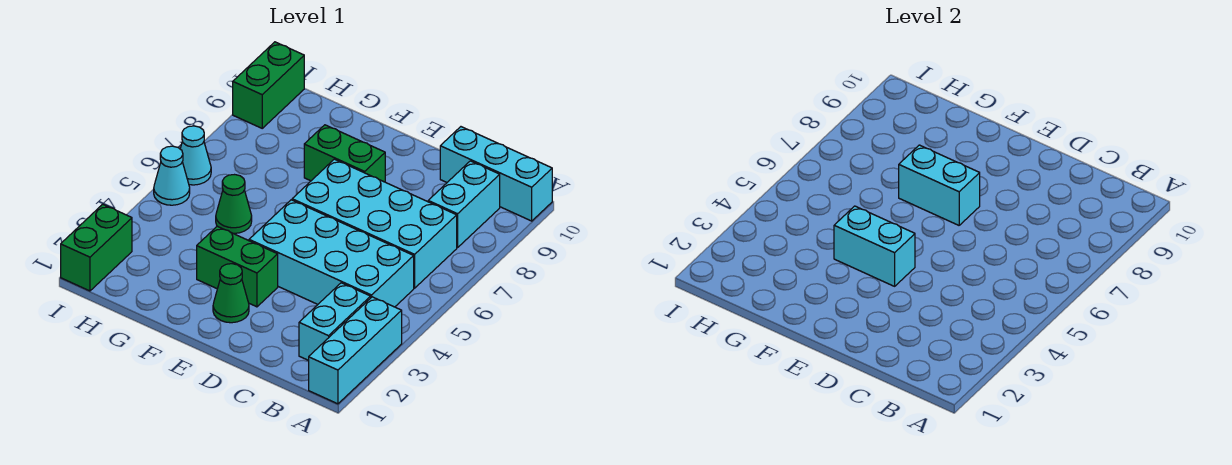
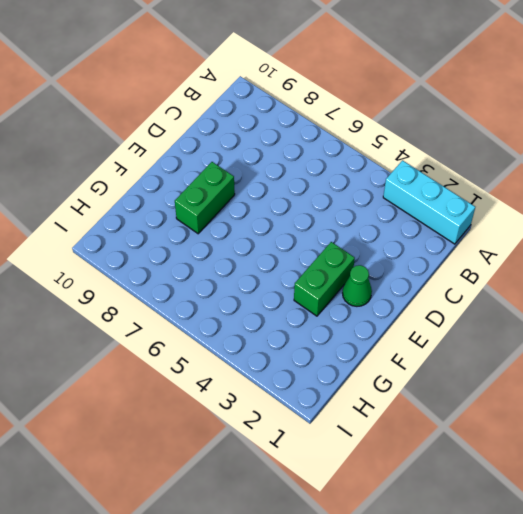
none -> cyan 1x3 brick [440,127,552,221]
none -> cyan 1x2 brick [299,283,371,360]
none -> cyan 2x4 brick [249,200,414,307]

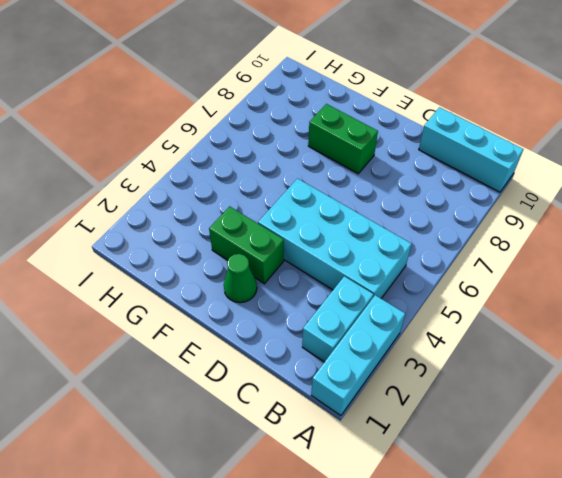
none -> cyan 2x4 brick [292,159,457,288]
none -> cyan 1x2 brick [428,161,500,247]
none -> green 1x1 cone [216,175,252,234]

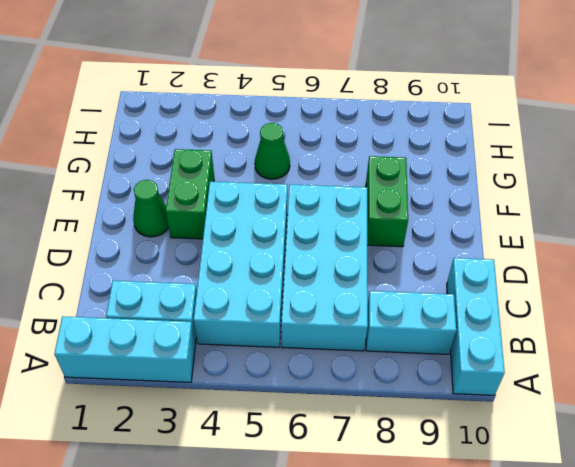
none -> green 1x2 brick [61,204,132,291]
none -> cyan 1x1 cone [154,146,190,205]
none -> cyan 1x1 cone [180,126,211,185]

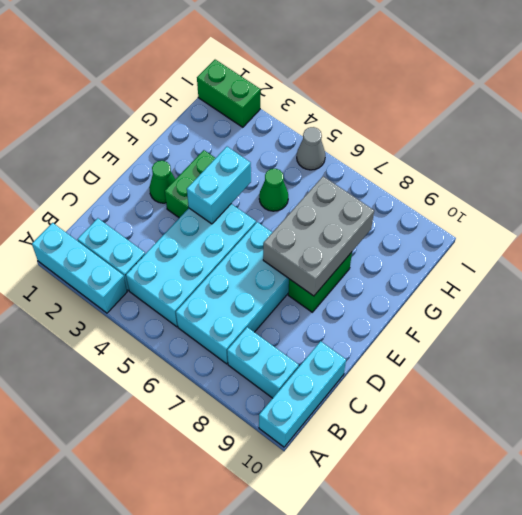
grey 2x3 brick [263,176,374,296] -> cyan 1x2 brick [899,145,980,225]
grey 1x1 cone [297,127,325,170] -> cyan 1x1 cone [154,146,190,205]
none -> cyan 1x1 cone [180,126,211,185]
none -> green 1x2 brick [233,42,304,128]

